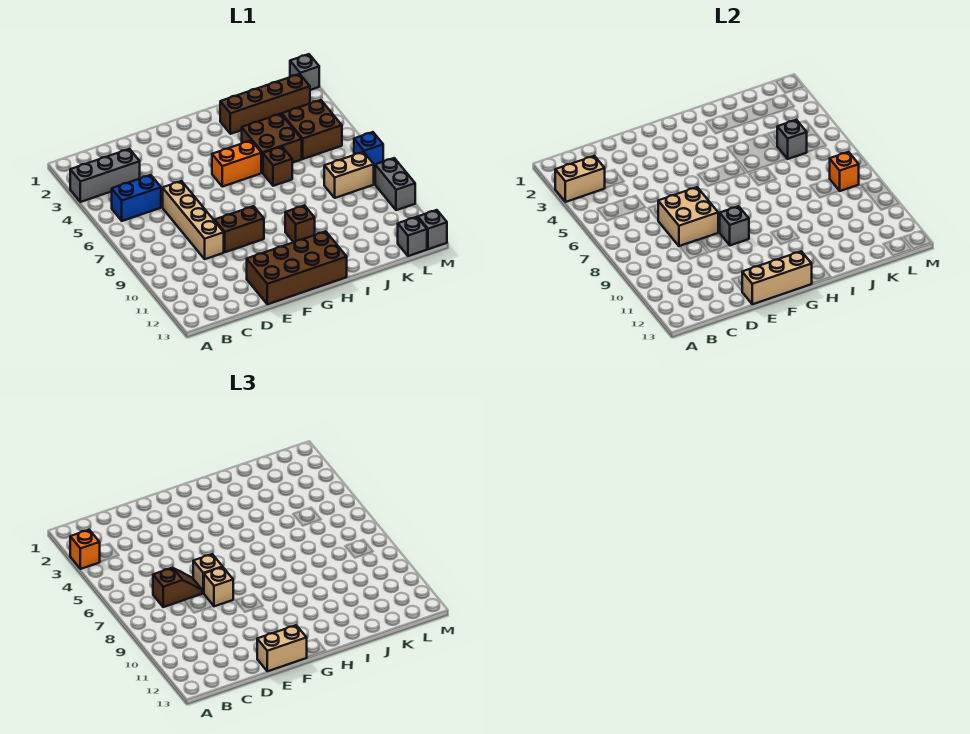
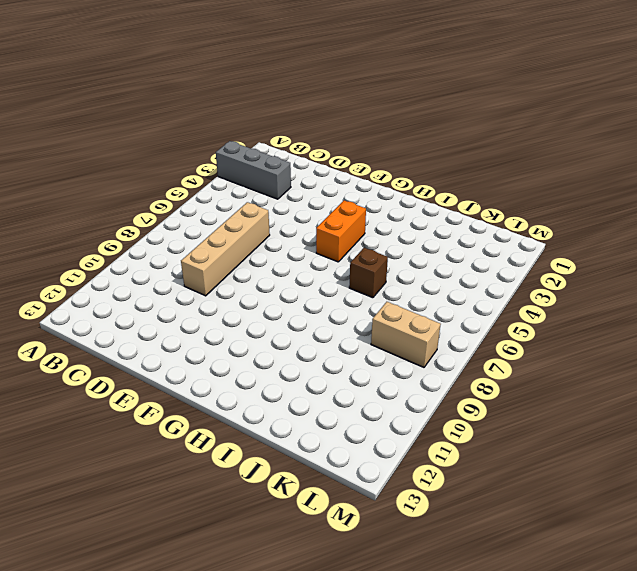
orange 1x2 brick [316,200,366,262] -> orange 1x2 brick turned to [212,141,261,187]
none -> blue 1x2 brick [112,175,161,221]
none -> brown 1x2 brick [215,206,264,252]
none -> brown 2x4 brick [247,231,347,304]

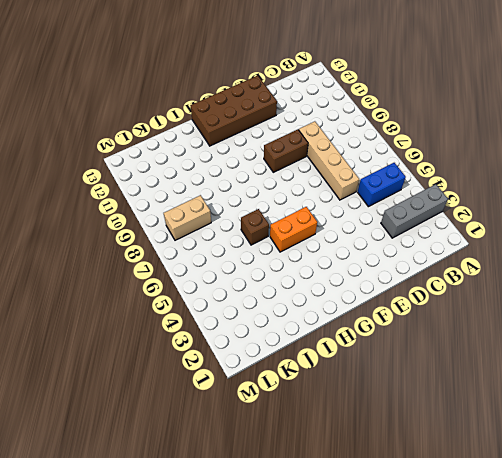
none -> brown 1x1 brick [285,205,315,242]
none -> brown 1x4 brick [220,74,310,134]
none -> brown 2x2 brick [242,114,302,173]

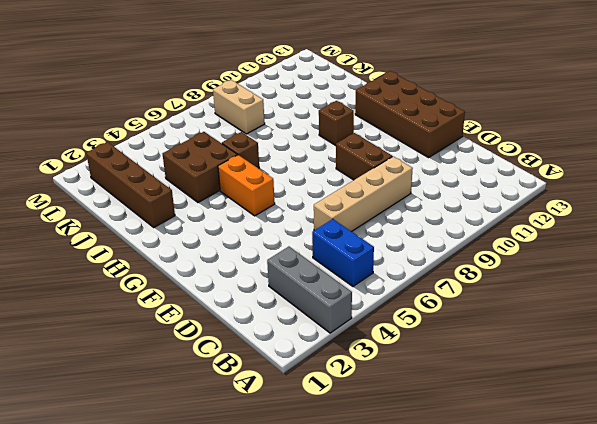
none -> brown 2x2 brick [282,100,342,159]
none -> grey 1x1 brick [398,217,427,256]
none -> grey 1x1 brick [290,54,319,90]

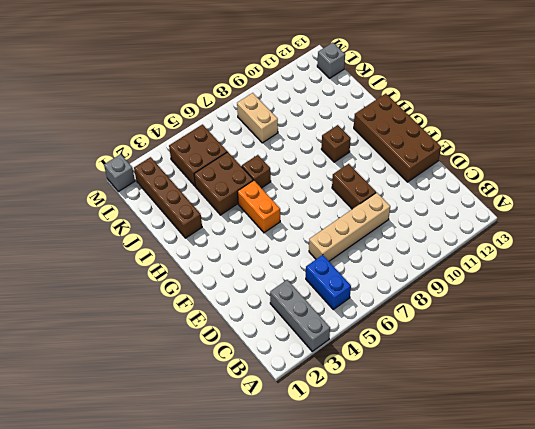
none -> blue 1x1 brick [354,132,383,168]
none -> grey 1x2 brick [375,158,415,210]
none -> grey 1x1 brick [418,210,447,249]

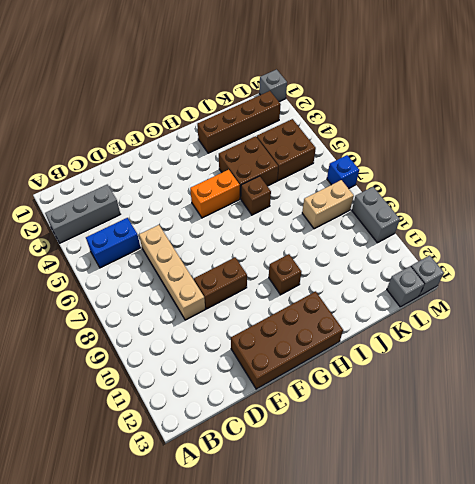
none -> tan 1x2 brick [555,156,605,202]
none -> tan 2x2 brick [658,187,718,246]
none -> tan 1x3 brick [742,251,812,304]

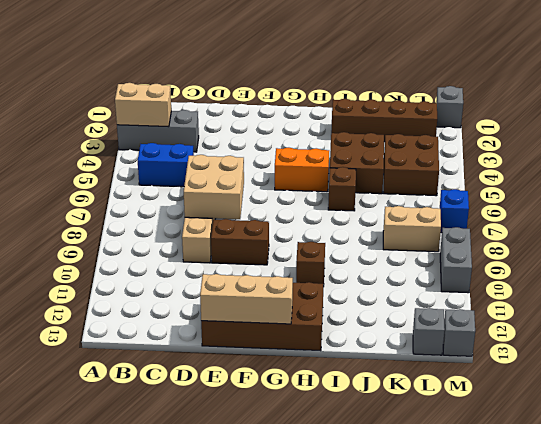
none -> grey 1x1 brick [720,206,749,245]
none -> grey 1x1 brick [777,120,807,159]
none -> orange 1x1 brick [830,152,859,191]

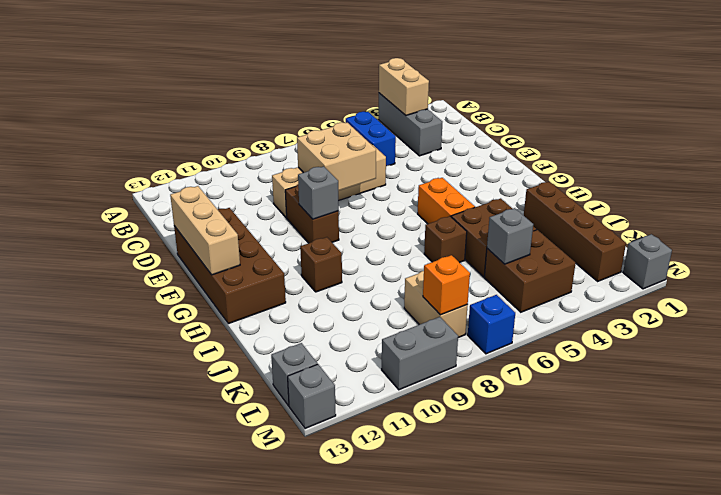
none -> orange 1x1 brick [70,530,100,569]
none -> brown 1x2 slope [153,568,202,607]
none -> tan 1x1 brick [193,554,223,593]

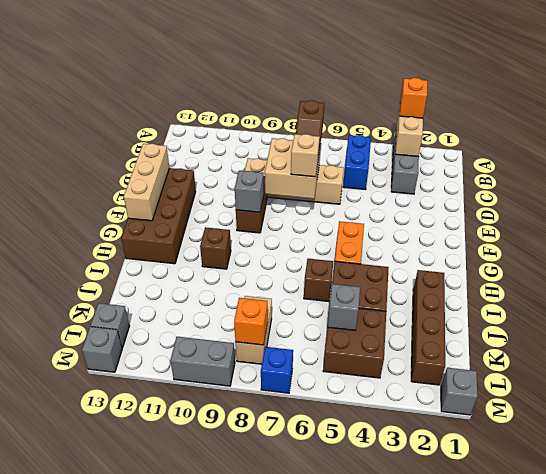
none -> tan 1x1 brick [204,567,233,606]
none -> tan 1x2 brick [257,625,307,671]

